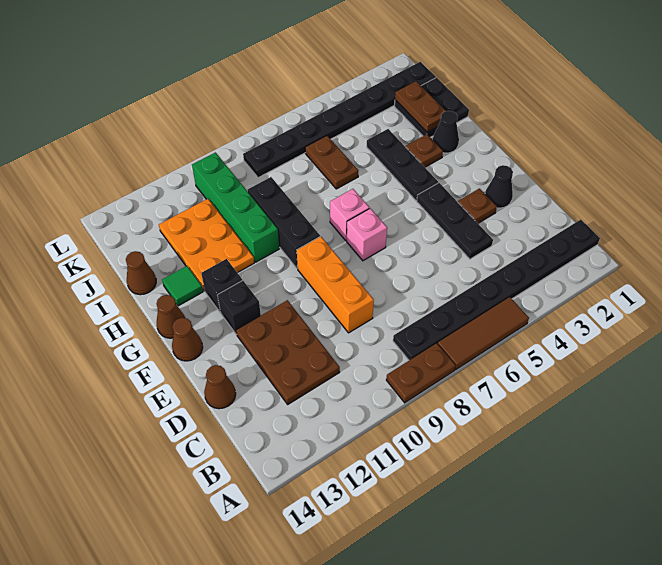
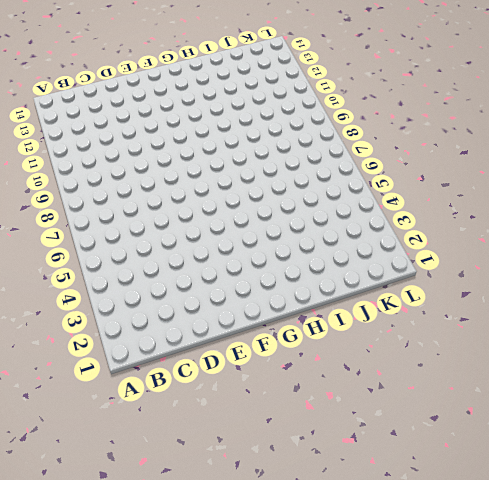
none -> brown 1x3 tile [438,297,529,370]
none -> brown 1x2 plate [386,343,455,403]
none -> black 1x8 plate [393,220,600,360]

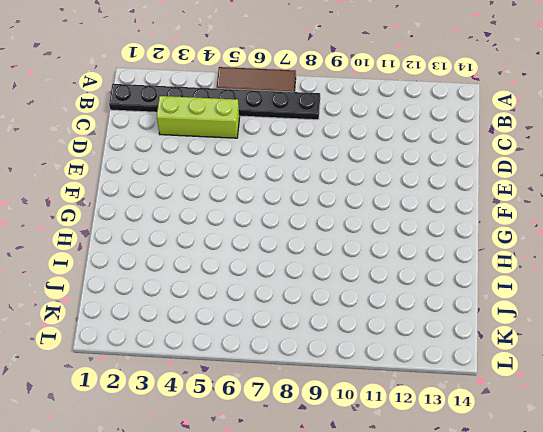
lime 1x3 brick [157,96,240,138] -> none
none -> brown 1x2 plate [386,343,455,403]
none -> brown 2x3 plate [236,300,340,404]
none -> black 1x3 plate [417,183,493,259]

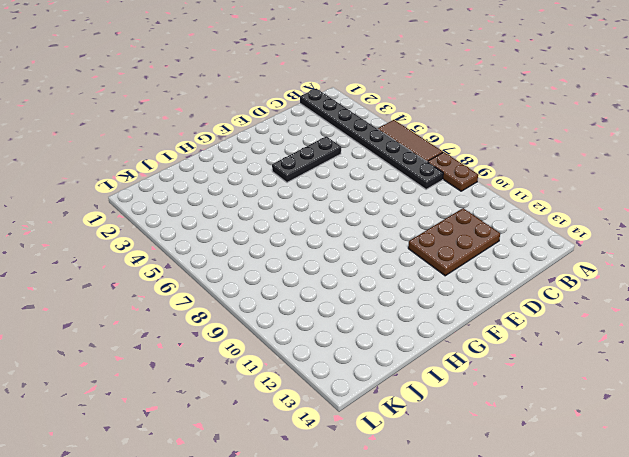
none -> orange 1x3 brick [297,236,374,333]
none -> brown 1x1 cone [204,365,236,409]
none -> black 1x1 cone [485,165,513,208]

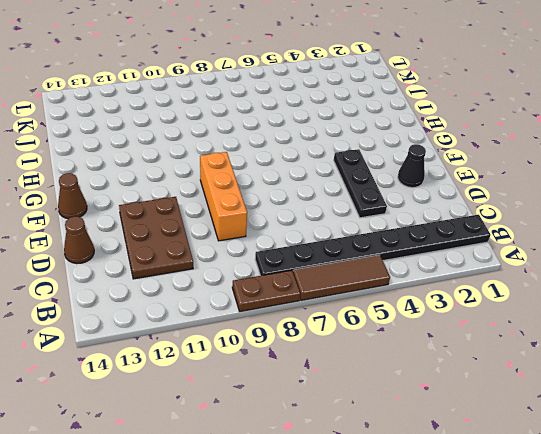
none -> brown 1x1 plate [458,189,497,223]
none -> pink 1x1 brick [347,208,387,261]
none -> black 1x1 brick [218,280,261,335]

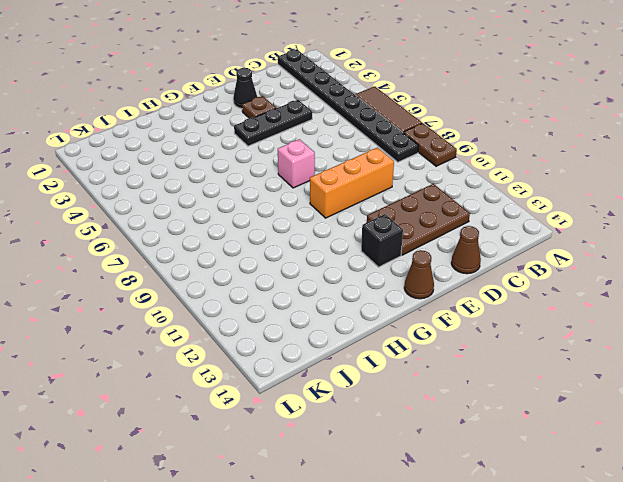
none -> black 1x3 plate [367,129,438,200]
none -> pink 1x1 brick [330,189,369,240]
none -> black 1x3 brick [248,177,320,268]

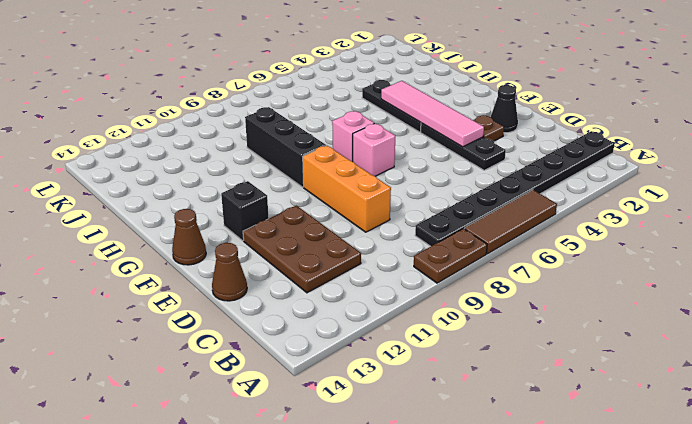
pink 1x4 tile [381,81,484,147] -> none
none -> black 1x1 brick [201,259,242,313]
none -> brown 1x1 cone [156,295,185,338]
none -> black 1x1 cone [433,111,459,153]

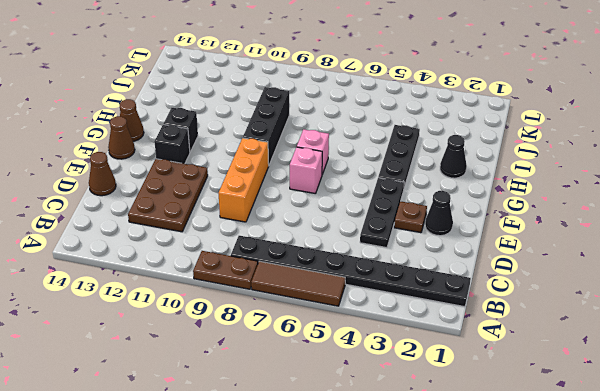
none -> brown 1x1 plate [406,134,443,167]
none -> green 1x4 brick [192,152,279,262]
none -> orange 2x3 plate [159,199,254,291]

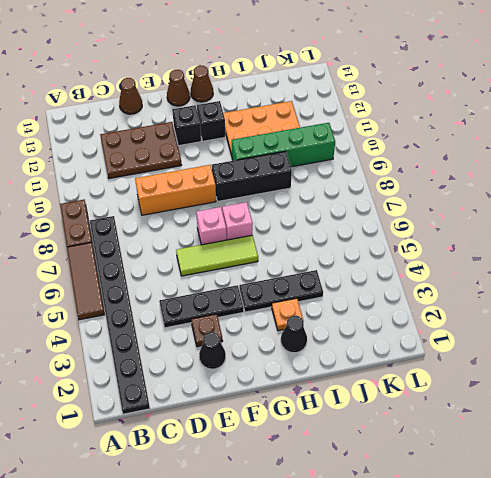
lime 1x3 tile [176,235,258,276] -> none
orange 1x1 plate [272,298,303,331] -> brown 1x1 plate [406,134,443,167]
none -> green 1x1 tile [162,266,203,306]
none -> black 2x2 plate [394,78,469,137]
none -> brown 1x2 plate [305,136,359,189]

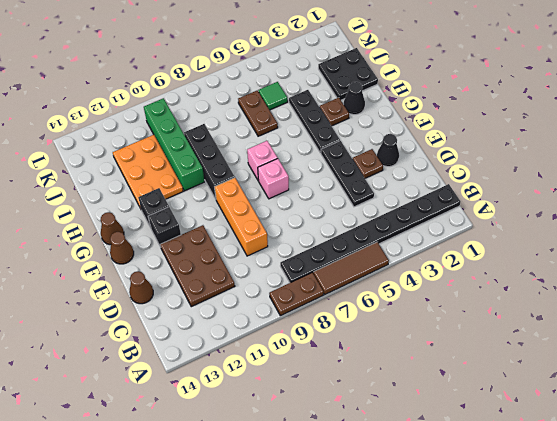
green 1x1 tile [258,82,288,110] -> green 1x1 tile moved to [162,266,203,306]
none -> brown 1x1 cone [126,251,156,295]
none -> black 1x8 plate [243,62,436,178]
none -> brown 1x2 plate [395,81,446,132]

